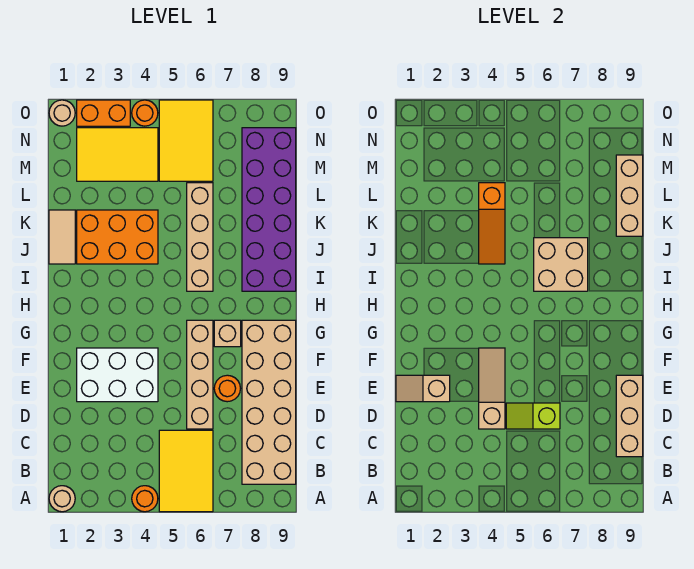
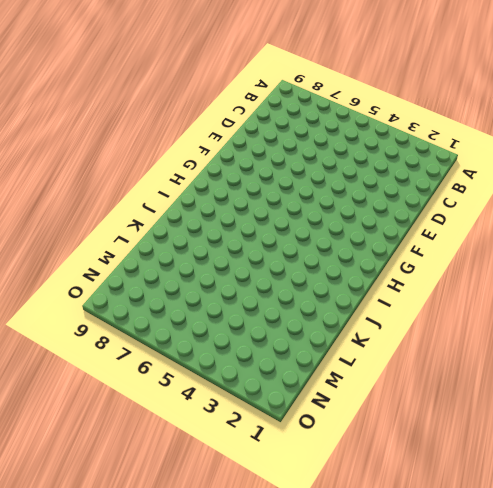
none -> tan 1x1 round brick [49,486,75,512]
none -> orange 1x1 round brick [132,486,158,512]
none -> yellow 2x3 tile [159,430,213,512]

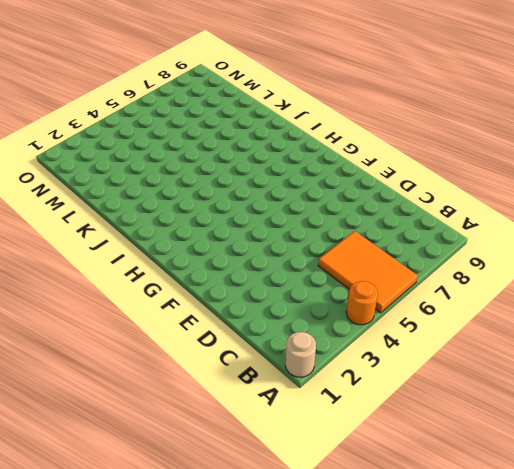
orange 2x3 tile [318,231,418,313] -> yellow 2x3 tile [159,430,213,512]
none -> tan 2x6 brick [242,320,296,484]
none -> tan 1x4 brick [187,320,213,429]
none -> white 2x3 brick [77,348,158,402]

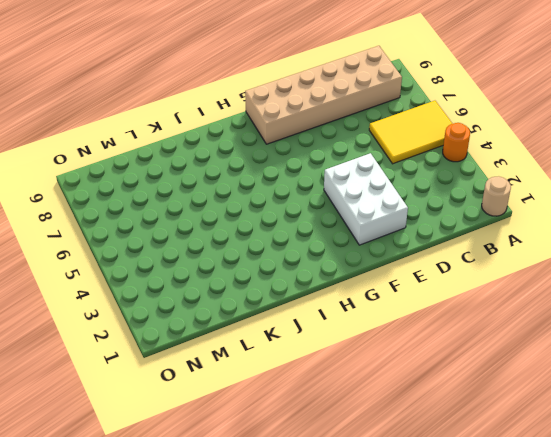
none -> tan 1x4 brick [187,320,213,429]
none -> orange 1x1 round brick [214,375,240,402]
none -> tan 1x1 brick [214,320,241,347]

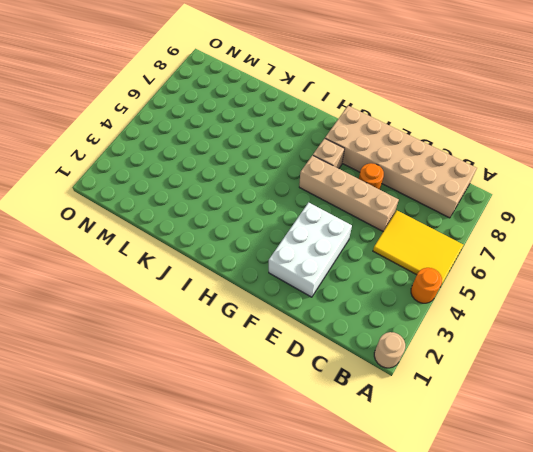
none -> tan 1x4 brick [187,183,213,291]
none -> purple 2x6 brick [242,128,296,291]
none -> tan 1x2 tile [49,210,75,264]

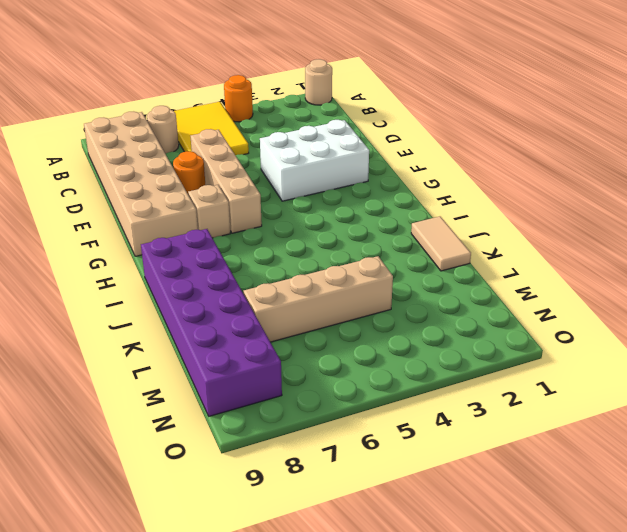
tan 1x1 round brick [147,106,179,154] -> tan 1x1 round brick moved to [49,100,75,126]
tan 1x4 brick [243,256,393,342] -> tan 1x4 brick turned to [187,183,213,291]
none -> orange 2x3 brick [77,210,158,264]
none -> yellow 2x3 tile [77,128,158,181]
none -> yellow 2x3 tile [159,100,213,181]

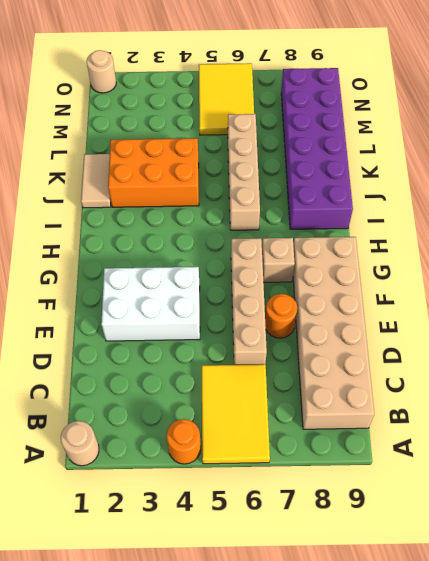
none -> yellow 2x3 tile [77,128,158,181]
none -> orange 1x2 brick [77,100,130,126]
none -> orange 1x1 round brick [132,100,158,126]

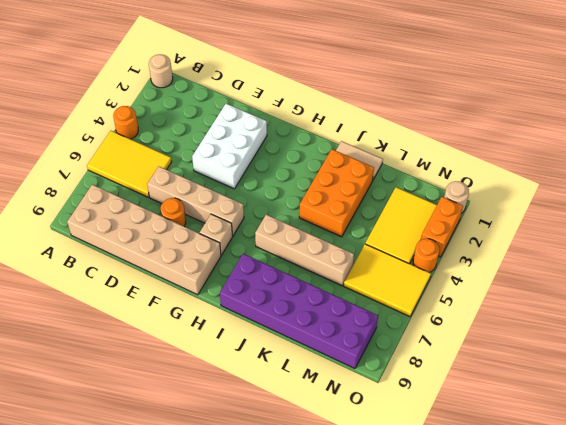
none -> tan 1x3 brick [616,375,643,457]
none -> tan 1x3 slope [479,348,505,429]
none -> lime 1x2 slope [506,403,560,429]

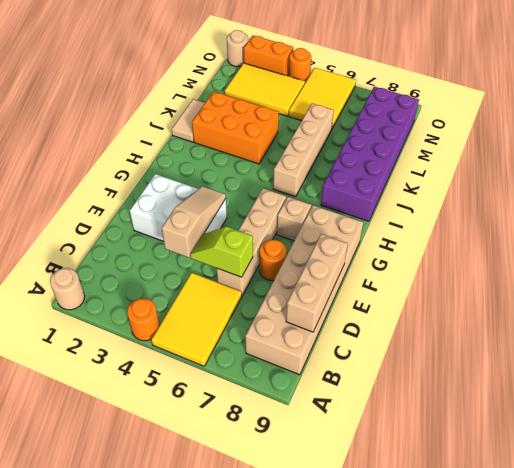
none -> tan 1x2 slope [396,375,450,402]
none -> tan 2x2 brick [534,238,588,291]
none -> orange 1x3 slope [479,183,505,264]

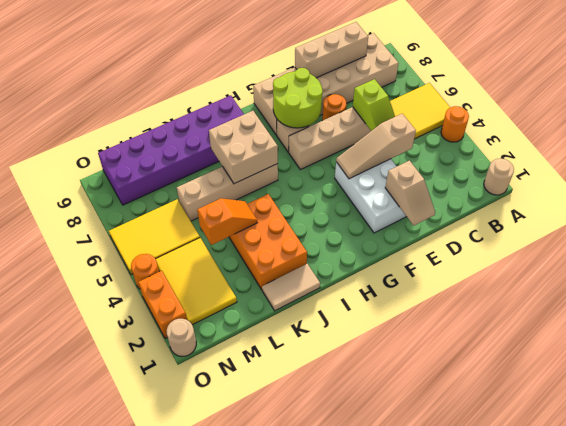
lime 2x2 round brick [273,68,323,128] -> none
orange 1x2 slope [197,198,257,245] -> orange 1x3 slope [479,183,505,264]
none -> tan 1x3 brick [616,155,643,236]

